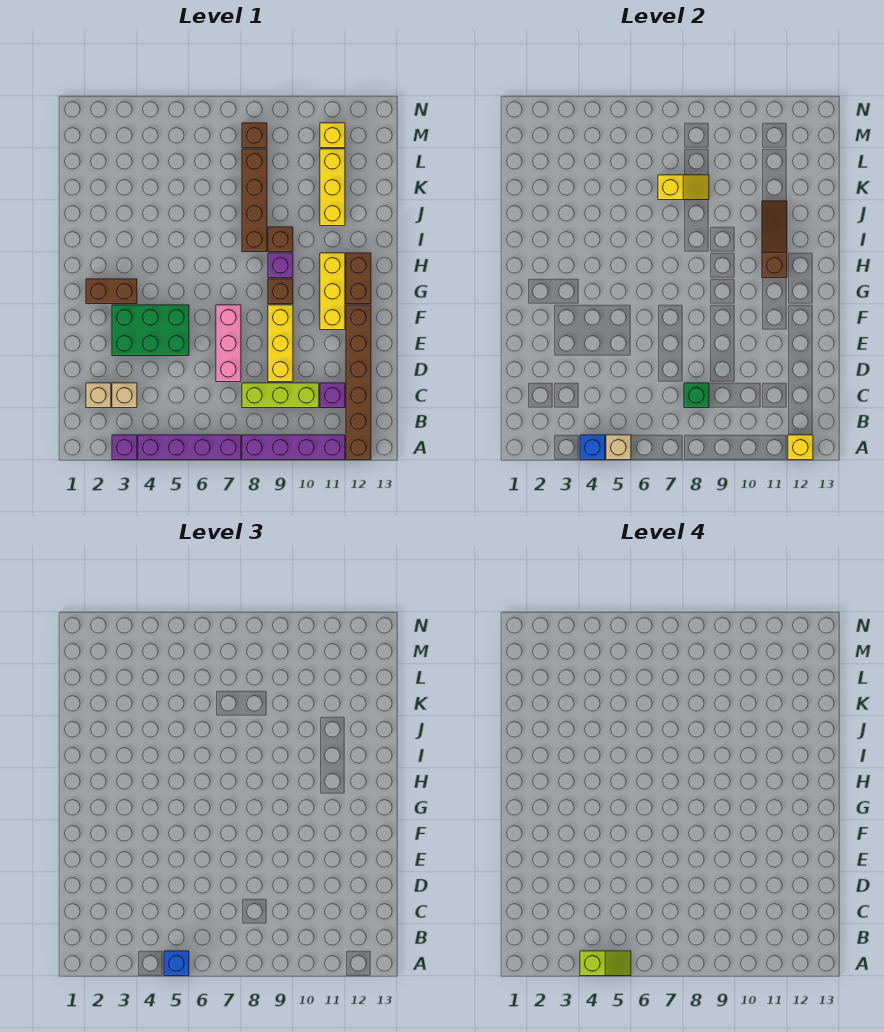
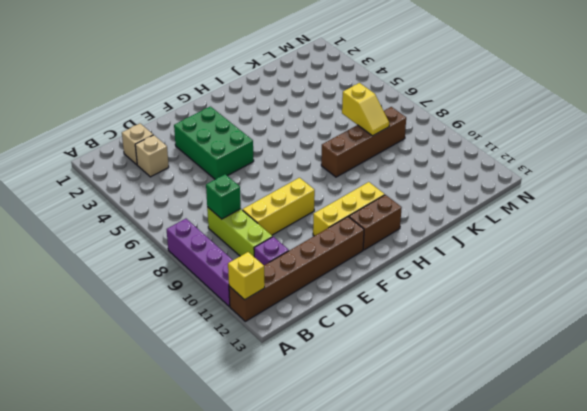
none -> purple 1x1 brick [112,435,137,460]
none -> purple 1x4 brick [138,435,241,460]
none -> pink 1x3 brick [216,305,241,382]

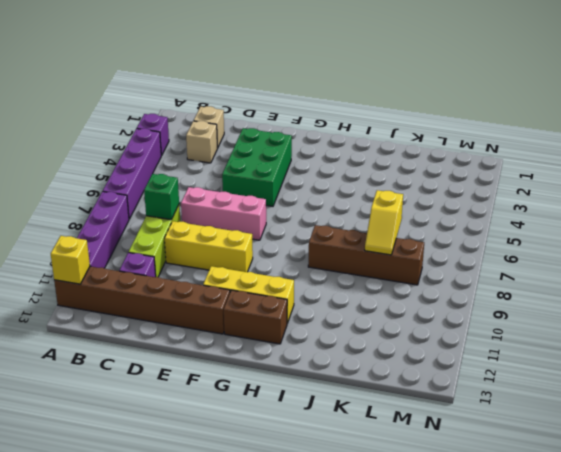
none -> brown 1x2 brick [86,279,137,304]
none -> brown 1x1 brick [268,279,293,304]
none -> purple 1x1 brick [268,253,293,278]

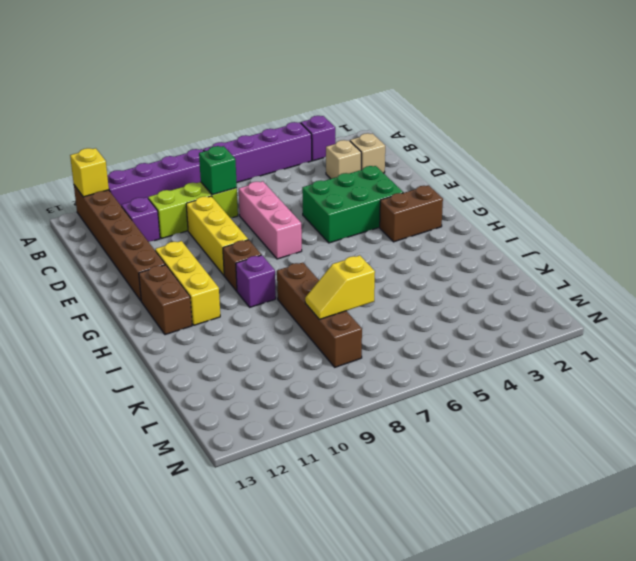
none -> brown 1x1 brick [268,227,293,252]
none -> yellow 1x3 brick [320,149,345,226]
none -> brown 1x1 brick [242,123,267,148]

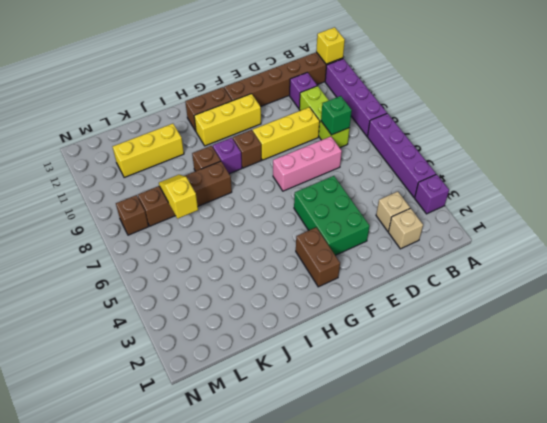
none -> yellow 1x1 brick [320,123,345,148]
none -> blue 1x1 brick [580,435,605,460]
none -> tan 1x1 brick [606,435,631,460]

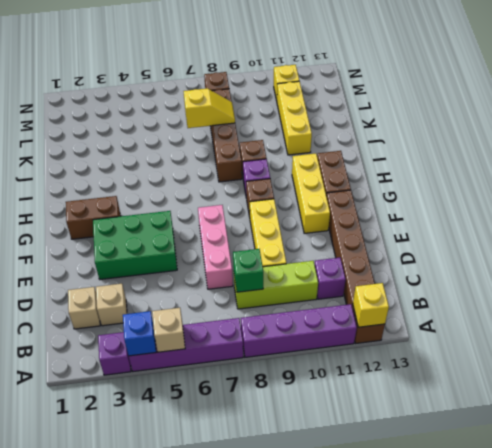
none -> brown 1x3 slope [762,201,787,278]
none -> blue 1x1 brick [164,951,189,976]
none -> lime 1x2 slope [580,951,631,976]

